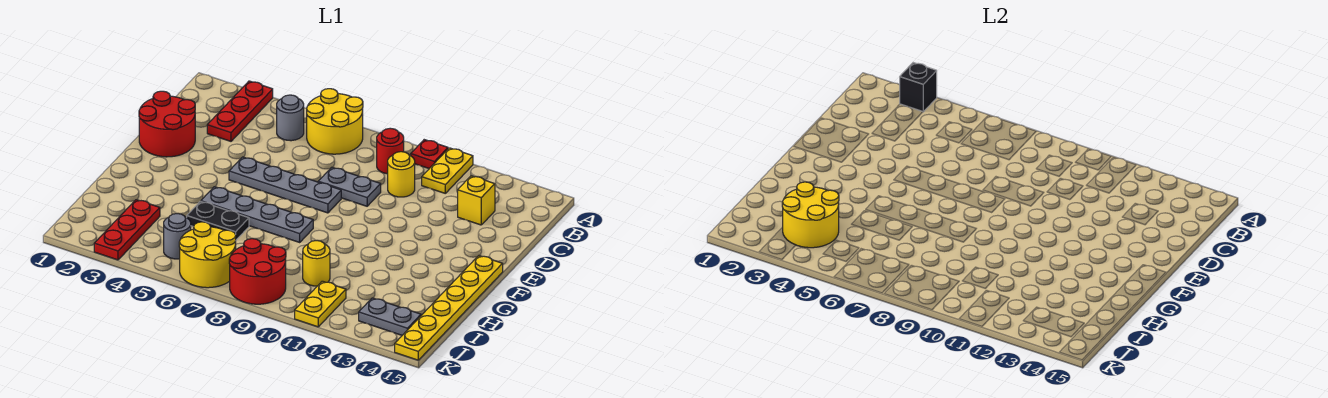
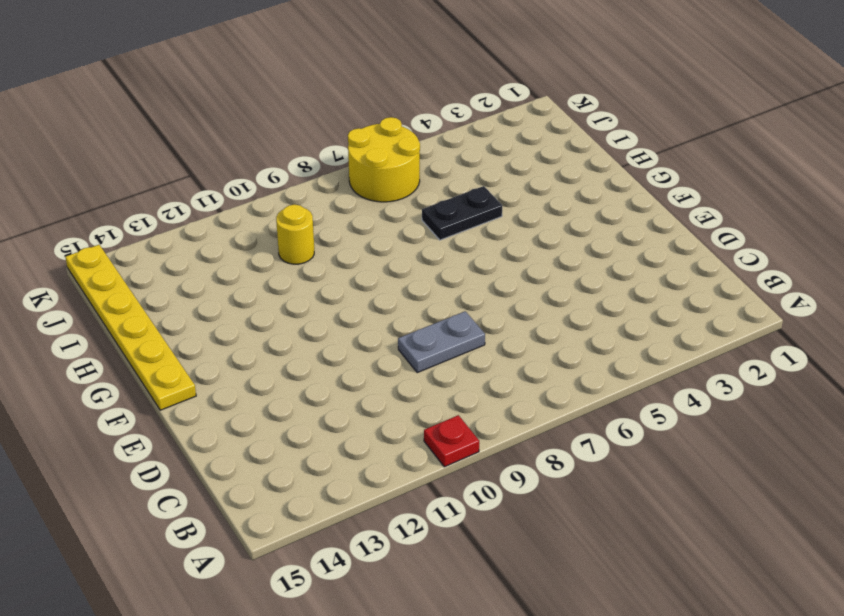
none -> red 1x3 plate [207,81,273,141]
none -> yellow 2x2 round brick [307,89,363,154]
none -> yellow 1x2 plate [422,148,473,193]

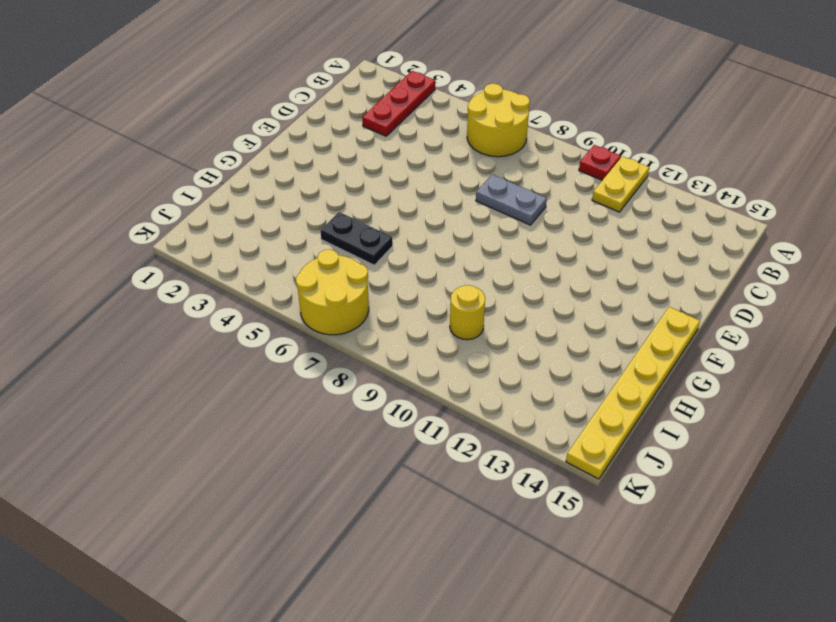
none -> grey 1x1 round brick [277,95,304,141]
none -> red 1x1 round brick [377,128,404,174]
none -> yellow 1x1 round brick [388,152,415,197]

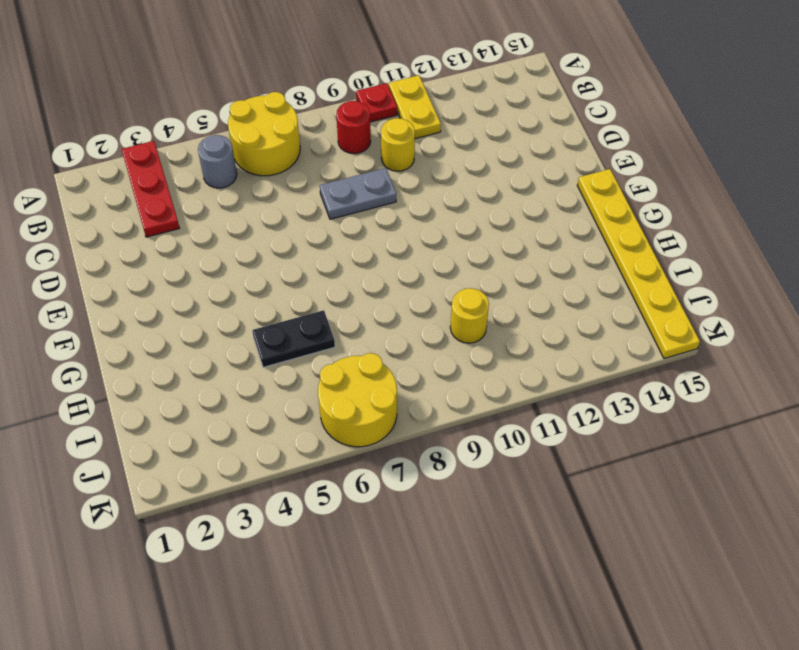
none -> yellow 1x1 brick [458,176,495,225]
none -> red 2x2 round brick [139,91,195,157]
none -> grey 1x4 plate [229,157,341,213]

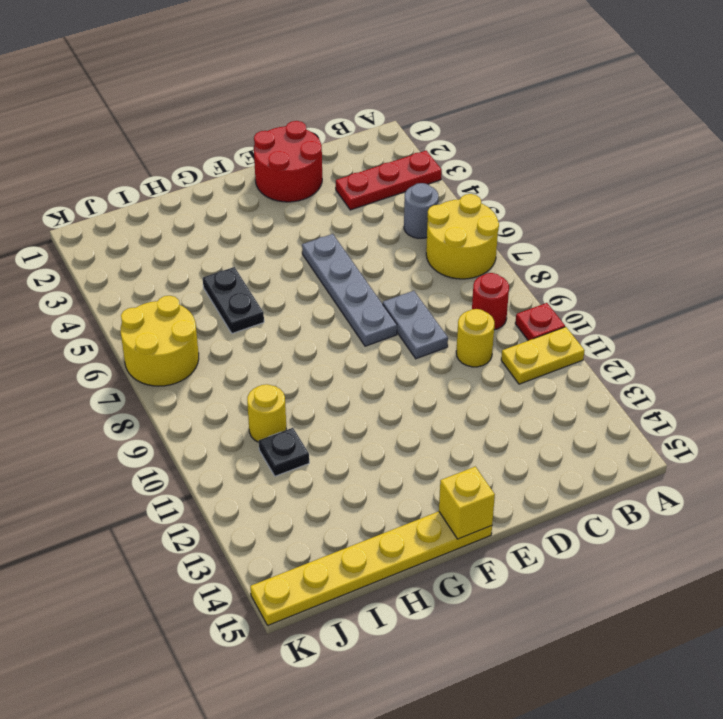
yellow 1x1 brick [439,467,495,539] -> yellow 1x1 brick moved to [458,176,495,225]
black 1x1 plate [259,428,309,476] -> none
none -> grey 1x4 plate [201,187,313,242]
none -> red 1x3 plate [94,200,160,260]
none -> grey 1x1 round brick [164,214,191,259]

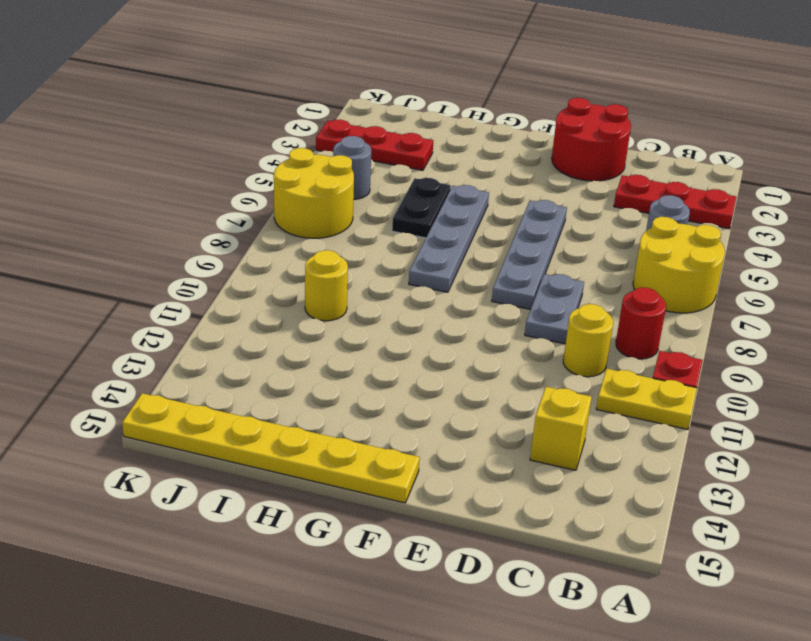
none -> red 2x2 round brick [229,239,286,304]
none -> yellow 1x2 plate [295,281,346,327]
none -> grey 1x2 plate [359,298,421,335]

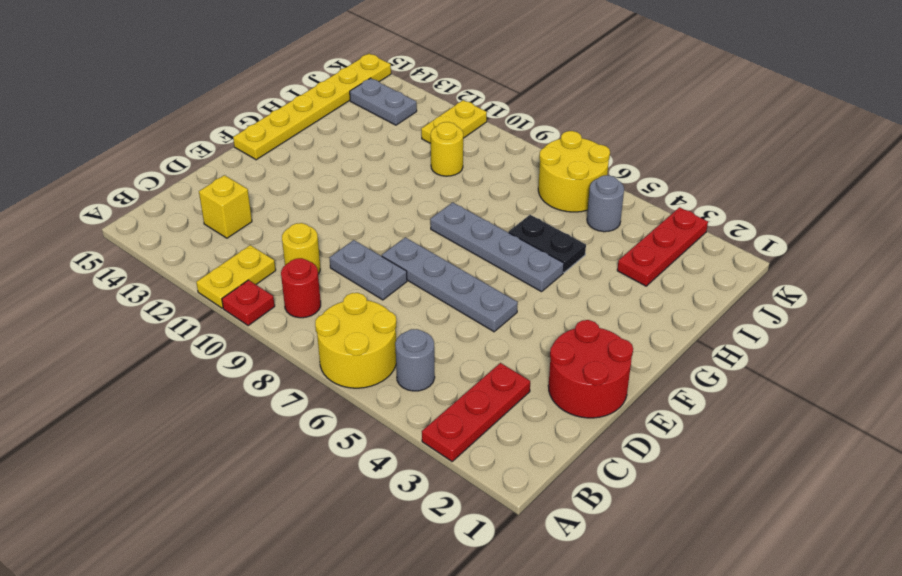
none -> red 2x2 round brick [229,239,286,304]
none -> black 1x1 brick [900,63,937,112]
none -> yellow 2x2 round brick [782,182,839,248]

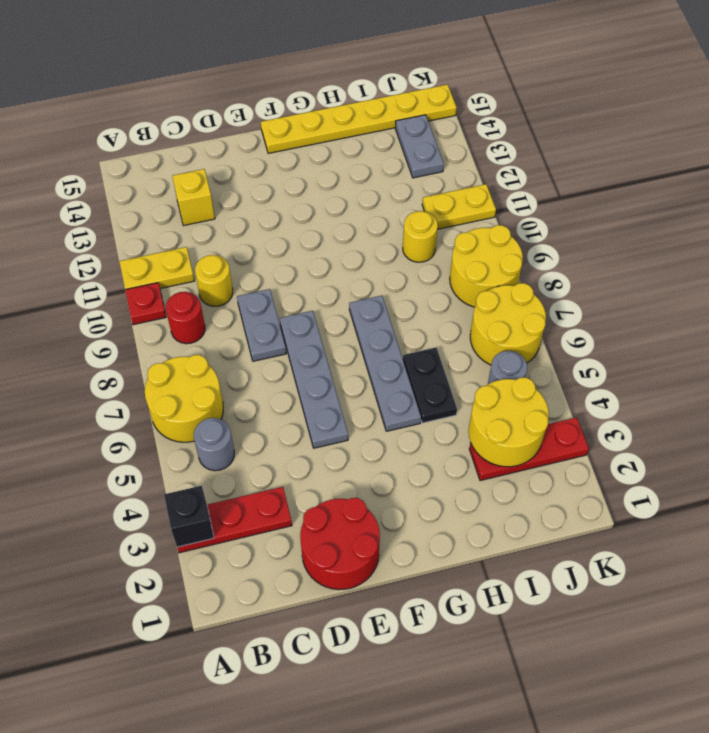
yellow 2x2 round brick [450,225,523,307] -> red 2x2 round brick [229,239,286,304]

